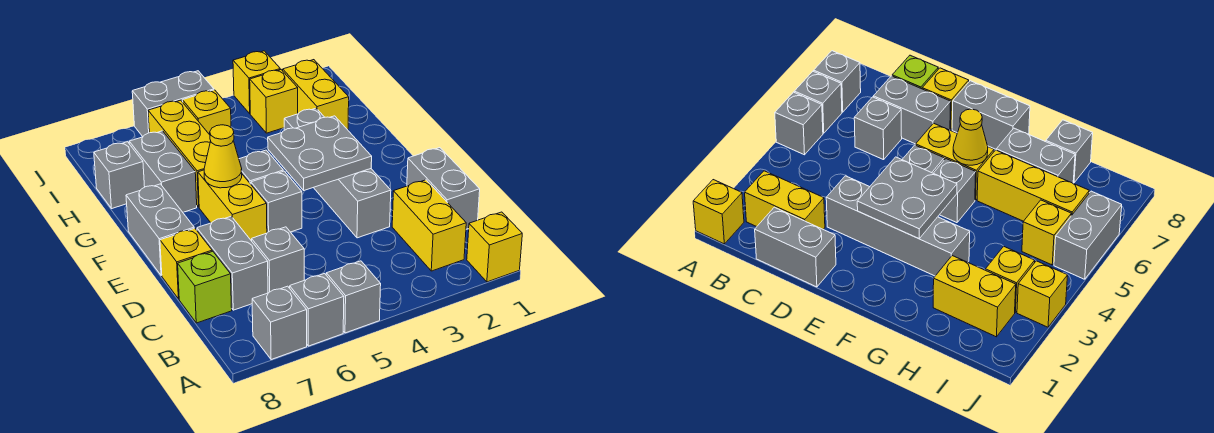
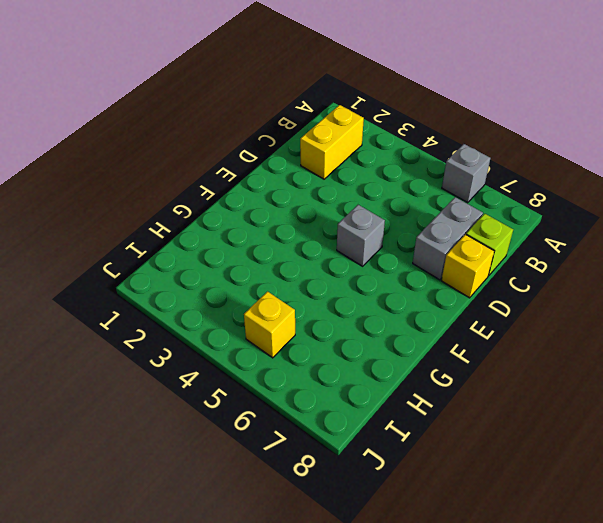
none -> yellow 1x1 brick [467,212,522,282]
none -> grey 1x1 brick [326,261,381,333]
none -> grey 1x1 brick [252,286,307,360]

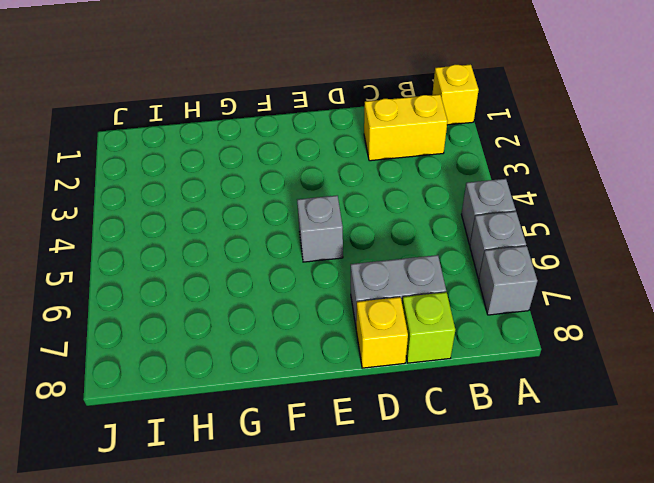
none -> grey 1x2 brick [407,148,480,229]
none -> grey 1x1 brick [252,227,304,293]
none -> grey 1x4 brick [284,108,391,238]

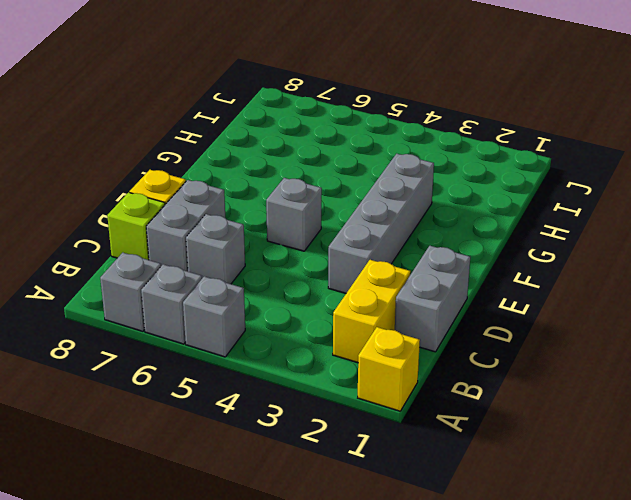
none -> yellow 1x2 brick [198,170,267,241]
none -> grey 1x2 brick [126,184,194,276]
none -> grey 1x1 brick [239,150,283,184]

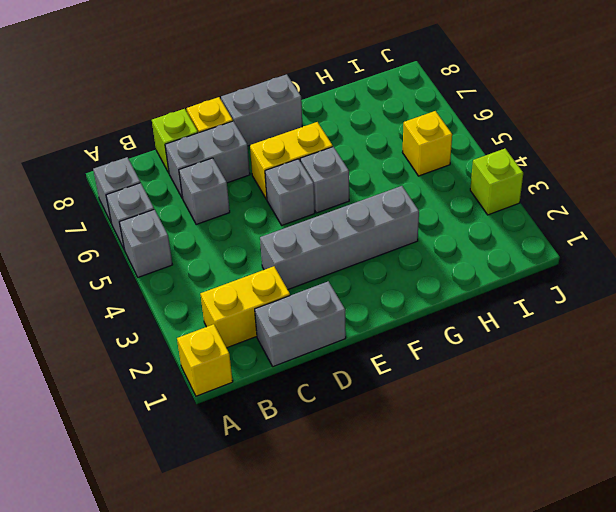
lime 1x1 brick [470,149,523,215] -> yellow 1x1 brick [233,51,280,113]
none -> yellow 1x3 brick [148,100,211,207]
none -> grey 1x2 brick [129,131,197,212]
none -> yellow 1x2 brick [283,60,349,130]

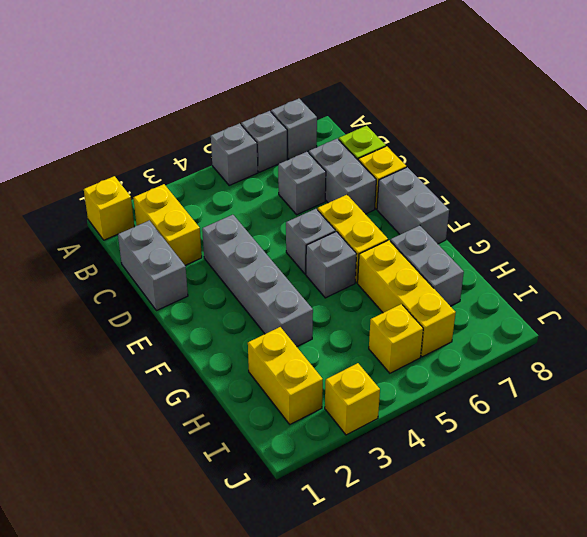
none -> grey 1x1 brick [94,142,145,208]
none -> yellow 1x1 brick [250,70,298,133]
none -> grey 1x2 brick [132,71,214,137]

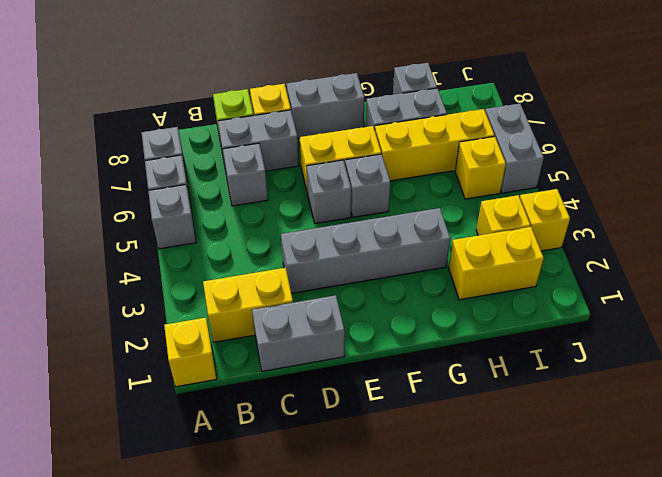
none -> grey 2x2 plate [268,116,372,191]
none -> yellow 1x1 cone [204,125,242,188]

